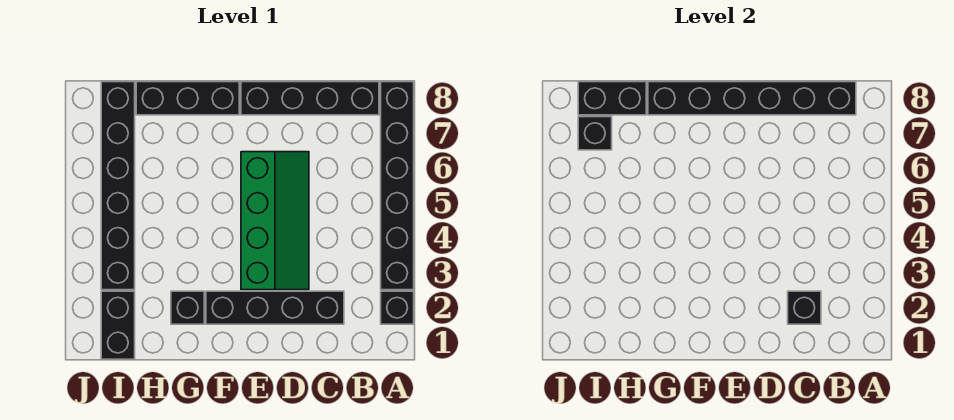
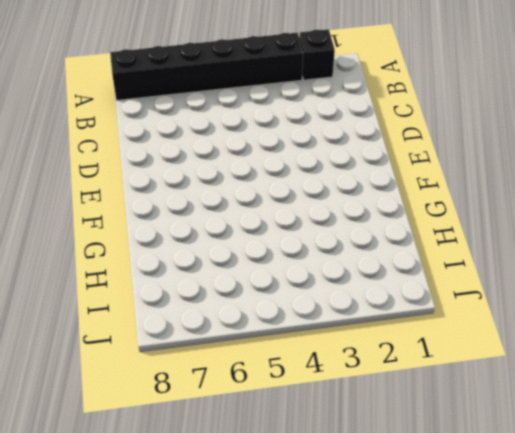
none -> black 1x4 brick [241,82,379,115]
none -> black 1x4 brick [206,291,344,324]
none -> green 2x4 slope [241,152,309,290]

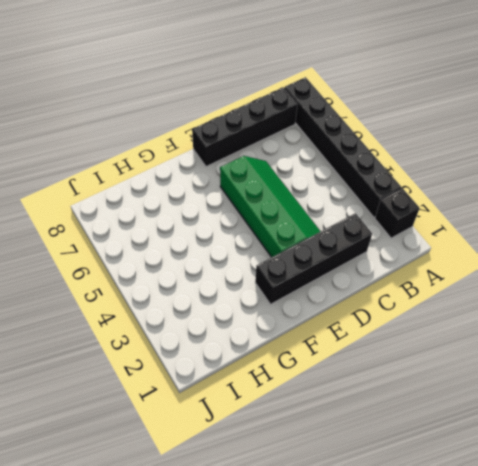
none -> black 1x3 brick [136,82,239,115]
none -> black 1x1 brick [171,291,204,324]
none -> black 1x2 brick [101,291,135,359]

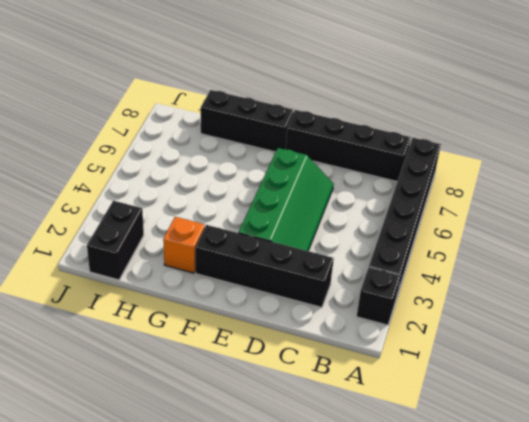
orange 1x1 brick [163,217,205,273] -> black 1x1 brick [171,291,204,324]
none -> black 1x6 brick [101,82,135,290]
none -> black 1x6 brick [648,82,856,115]
none -> black 1x1 brick [788,291,821,324]

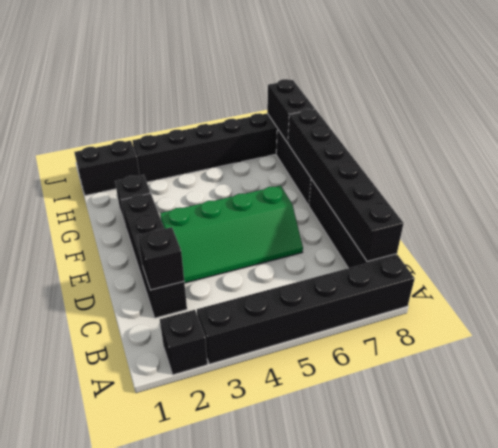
none -> black 1x1 brick [578,117,612,150]

